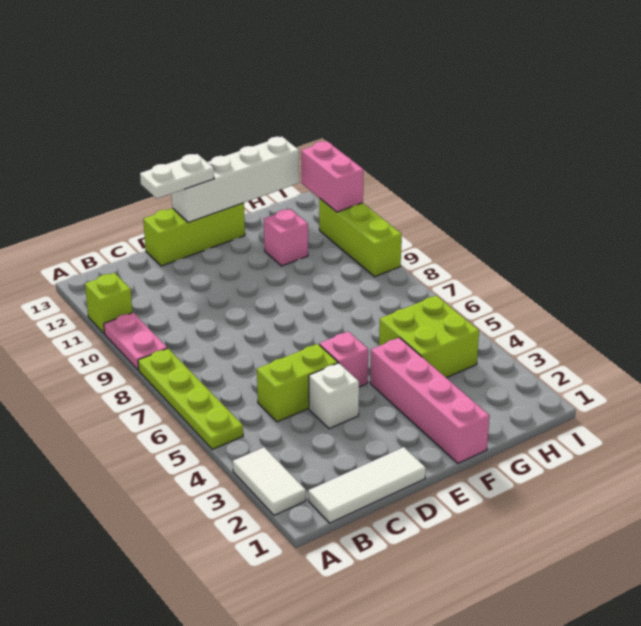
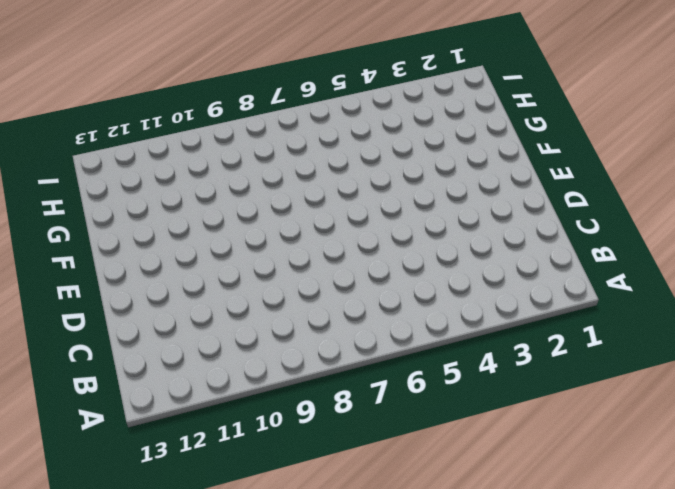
none -> white 1x2 tile [233,447,306,515]
none -> lime 1x4 plate [138,348,243,449]
none -> pink 1x2 plate [104,313,167,370]

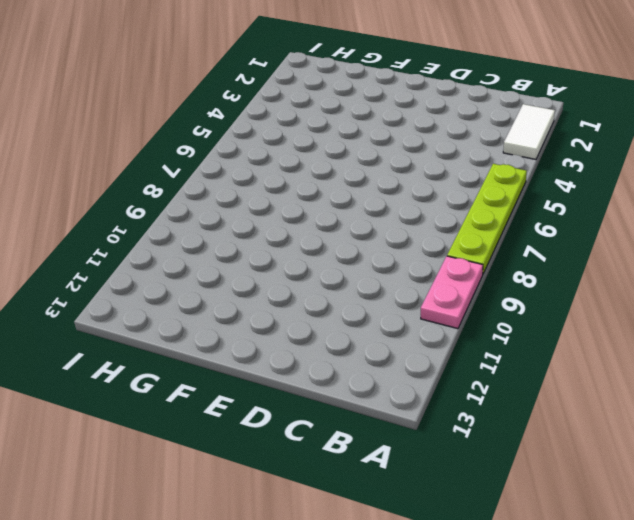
none -> lime 1x1 brick [85,273,132,333]
none -> white 1x3 tile [308,447,426,523]
none -> lime 1x2 brick [257,344,338,422]

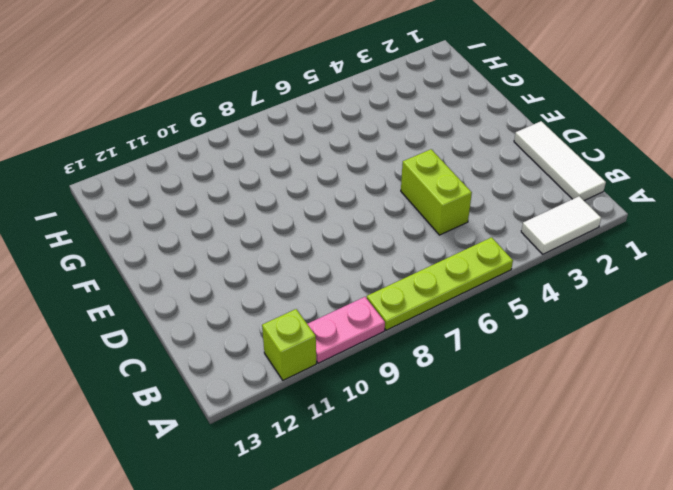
none -> white 1x1 brick [309,363,359,429]
none -> lime 1x3 brick [143,203,245,266]
none -> pink 1x1 brick [319,331,368,387]

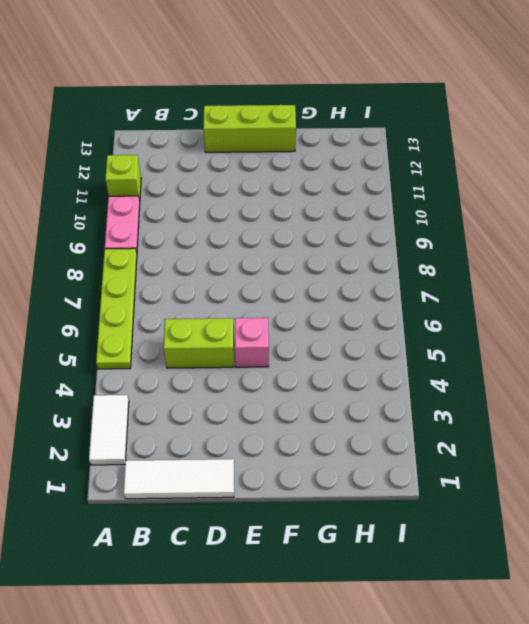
none -> white 1x1 brick [309,363,359,429]
none -> pink 1x4 brick [370,338,490,463]
none -> lime 2x2 brick [379,295,479,378]

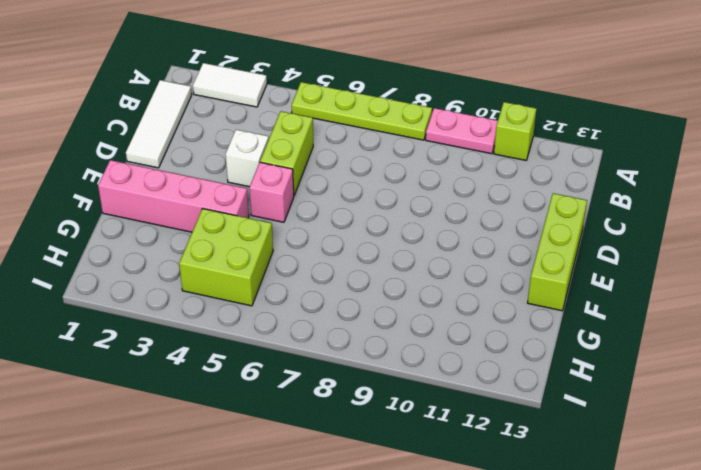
none -> pink 1x1 brick [264,209,308,266]
none -> lime 1x3 brick [319,199,402,277]
none -> white 1x4 brick [171,137,299,222]

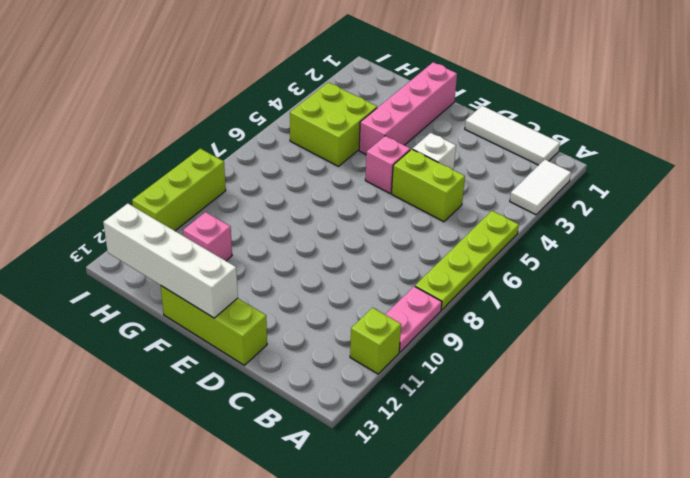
none -> pink 1x2 brick [301,141,364,212]
none -> white 1x2 plate [140,154,214,199]

